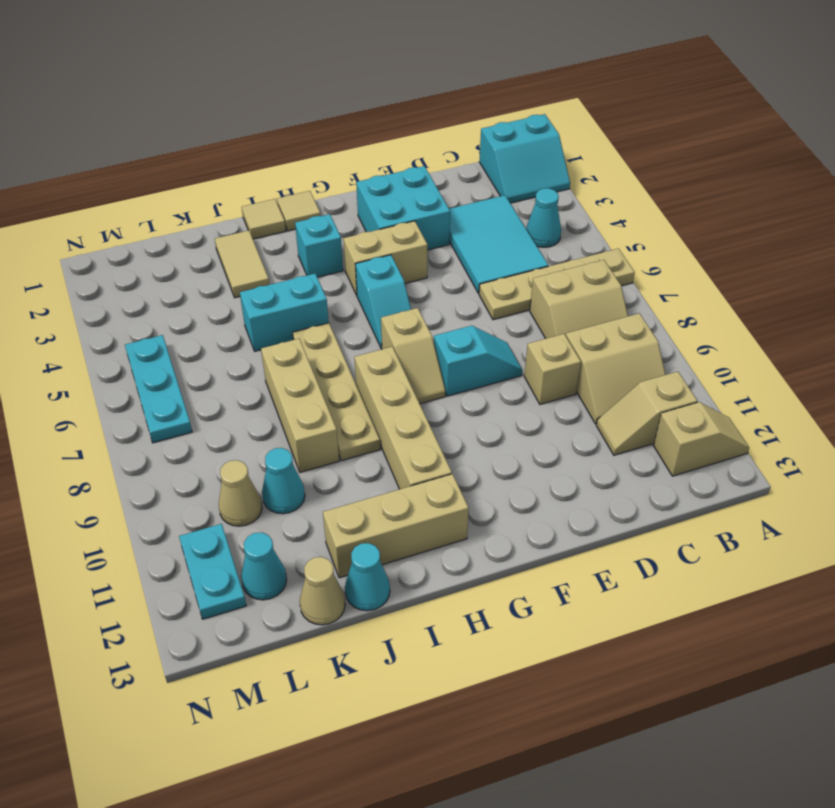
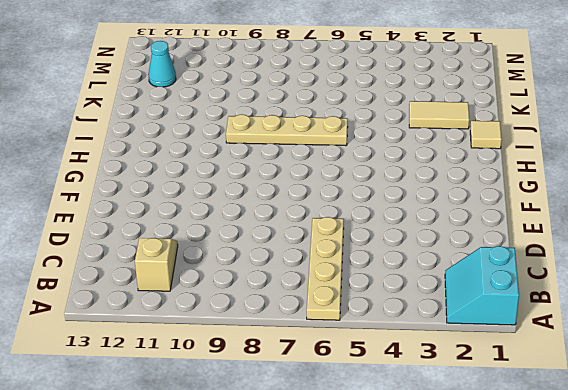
none -> tan 1x2 slope [653,402,749,476]
none -> cyan 1x1 cone [526,188,561,247]
none -> tan 2x2 slope [530,260,628,339]
none -> tan 2x2 slope [566,313,666,424]

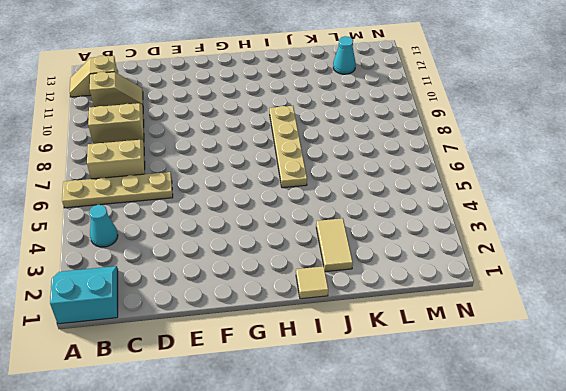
none -> cyan 2x3 tile [449,195,548,294]
none -> tan 1x1 brick [524,334,581,404]
none -> cyan 2x2 brick [356,166,450,250]
none -> cyan 1x2 slope [434,326,522,396]

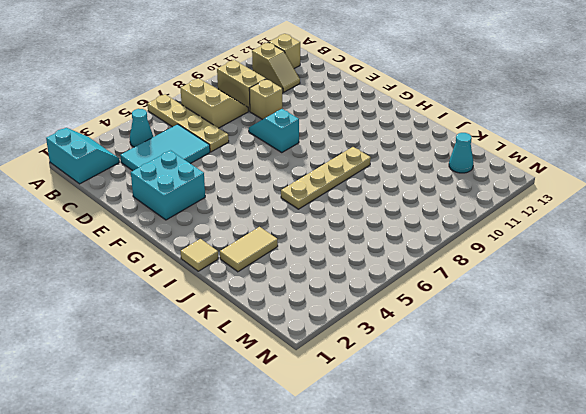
none -> tan 1x2 brick [343,221,428,295]
none -> cyan 1x2 slope [355,255,411,349]
none -> tan 1x2 slope [381,308,445,404]
none -> tan 1x1 tile [277,191,320,231]

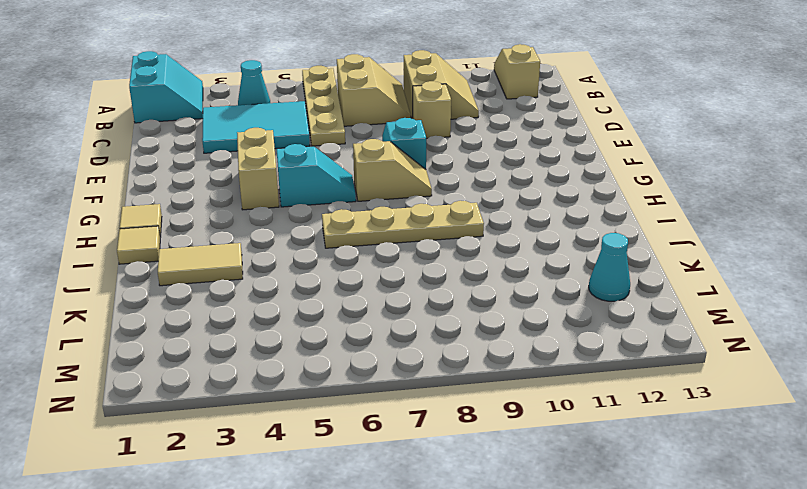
none -> tan 1x2 slope [596,372,697,455]
none -> cyan 2x2 brick [356,166,450,250]
none -> cyan 1x1 brick [295,214,343,277]
none -> tan 1x4 brick [354,347,452,489]

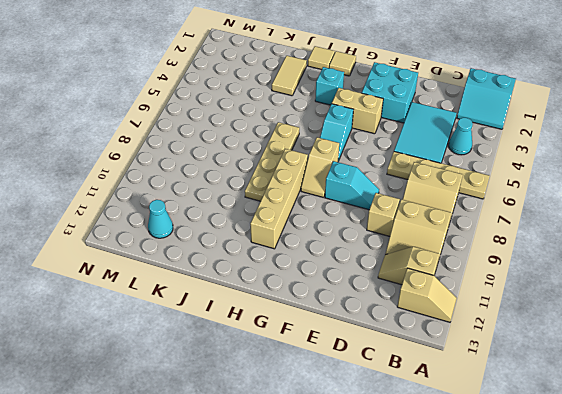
none -> tan 1x3 brick [323,474,469,578]
none -> cyan 1x2 brick [240,274,329,351]
none -> tan 1x3 brick [261,339,339,472]
none -> cyan 1x1 cone [345,543,390,611]

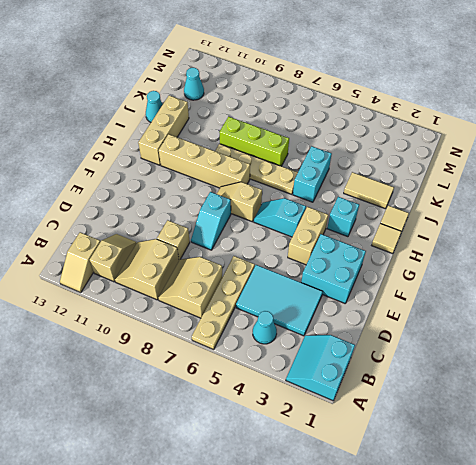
lime 1x3 brick [219,117,289,166] -> tan 1x3 brick [261,339,339,472]
none -> cyan 1x1 cone [262,448,305,514]
none -> tan 1x1 cone [300,557,345,625]
none -> tan 1x1 cone [219,460,262,526]
none -> cyan 1x3 plate [125,335,192,443]

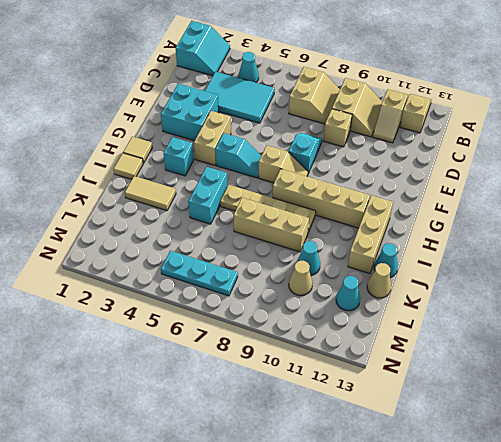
none -> tan 1x4 plate [479,249,635,320]
none -> cyan 1x2 plate [179,524,246,619]

